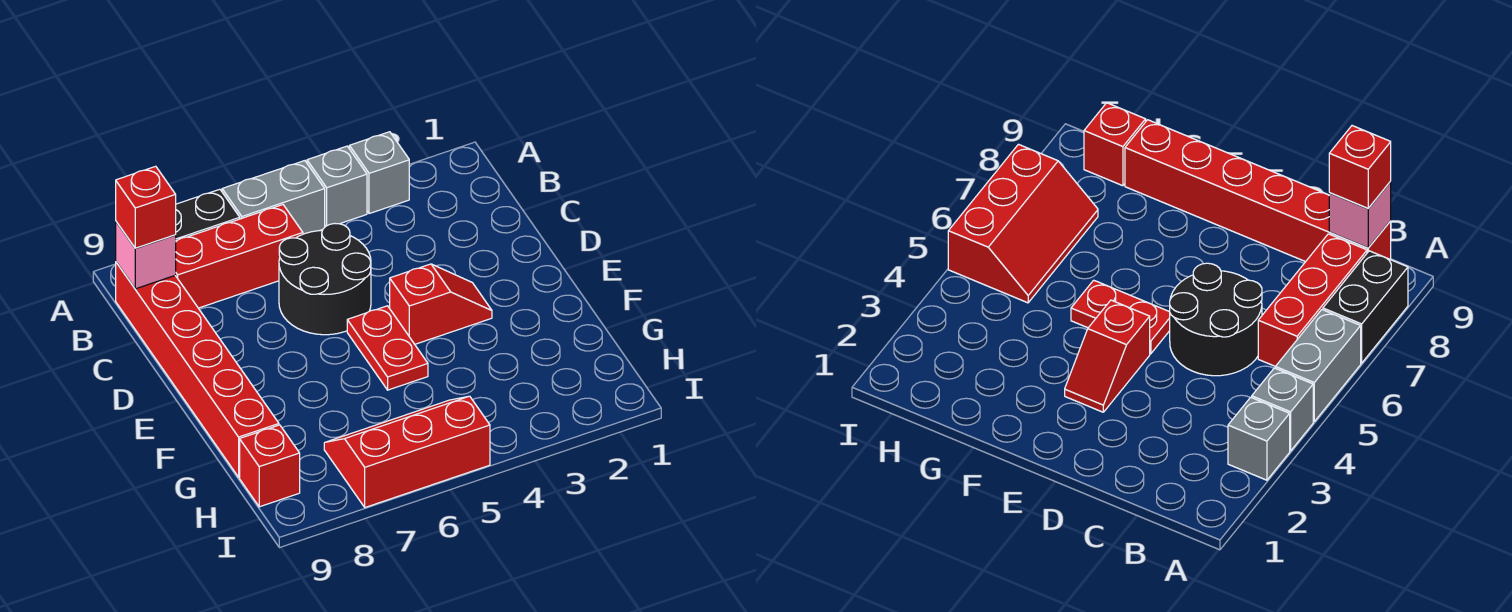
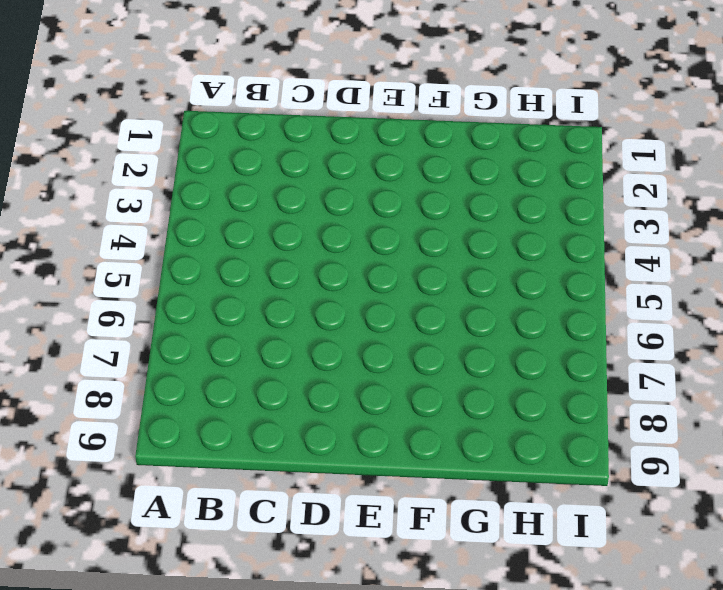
none -> grey 1x1 brick [349,132,409,214]
none -> grey 1x1 brick [307,146,367,226]
none -> grey 1x2 brick [222,161,325,234]

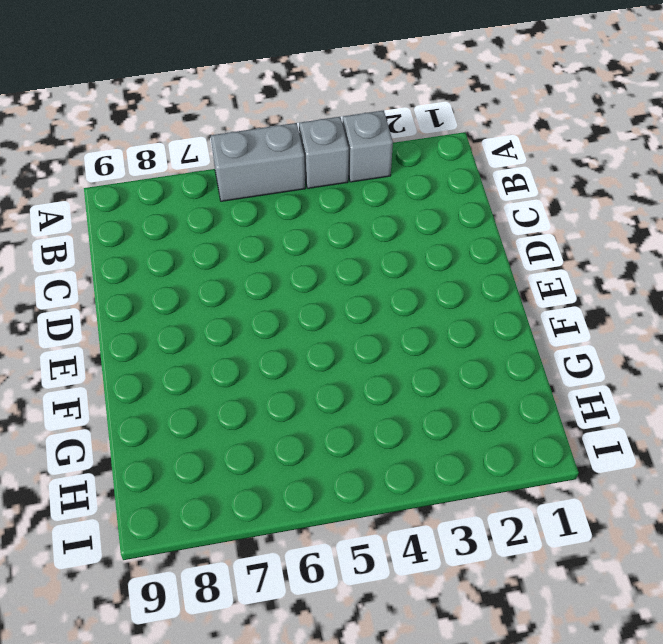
none -> black 1x2 brick [176,189,240,241]
none -> red 1x3 brick [175,205,303,308]
none -> red 1x6 brick [116,262,279,477]

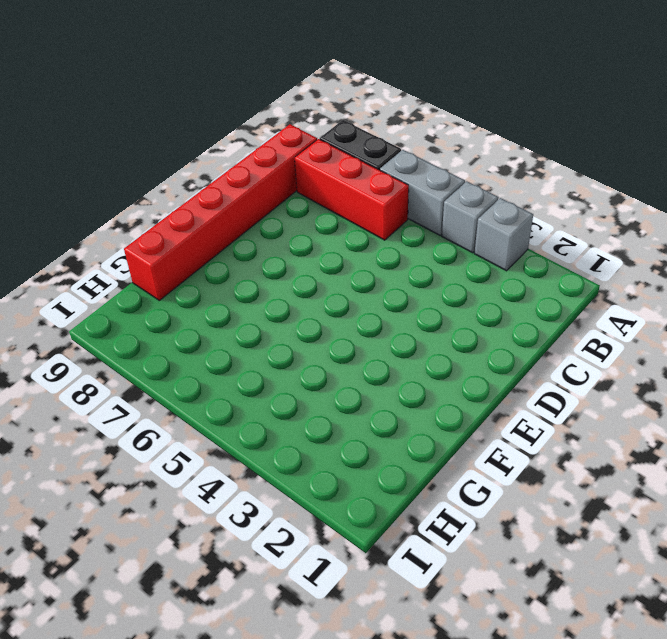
none -> black 2x2 round brick [279,223,371,335]
none -> red 1x2 slope [390,264,492,344]
none -> red 1x2 plate [347,306,428,390]

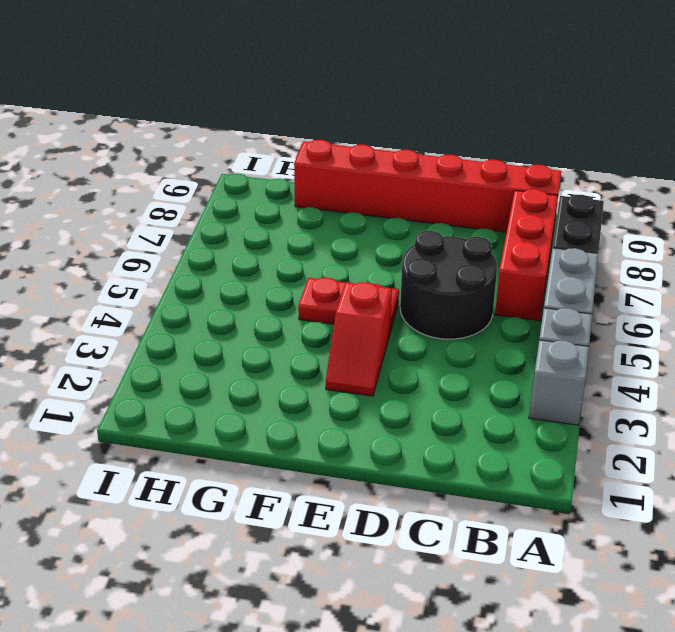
none -> red 2x3 slope [324,396,490,507]
none -> red 1x1 brick [240,425,300,507]
none -> pink 1x1 brick [116,222,176,289]

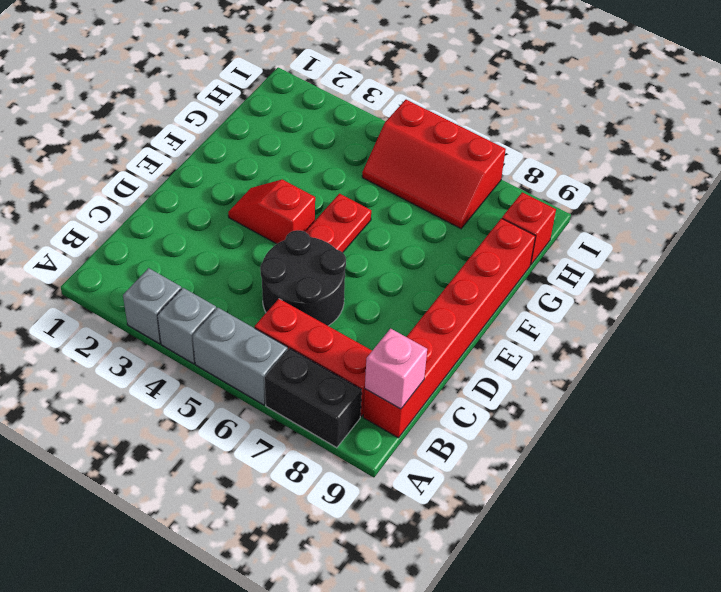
none -> red 1x1 brick [116,166,176,248]

